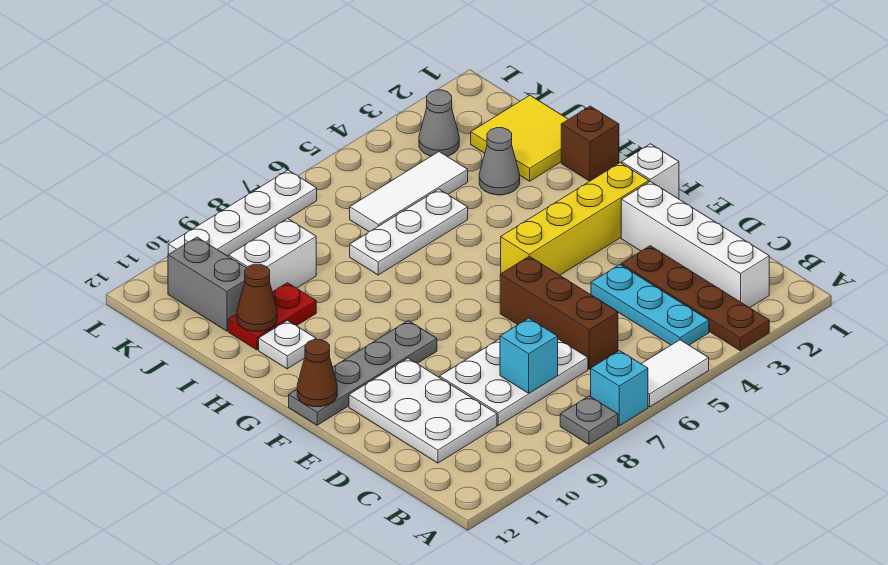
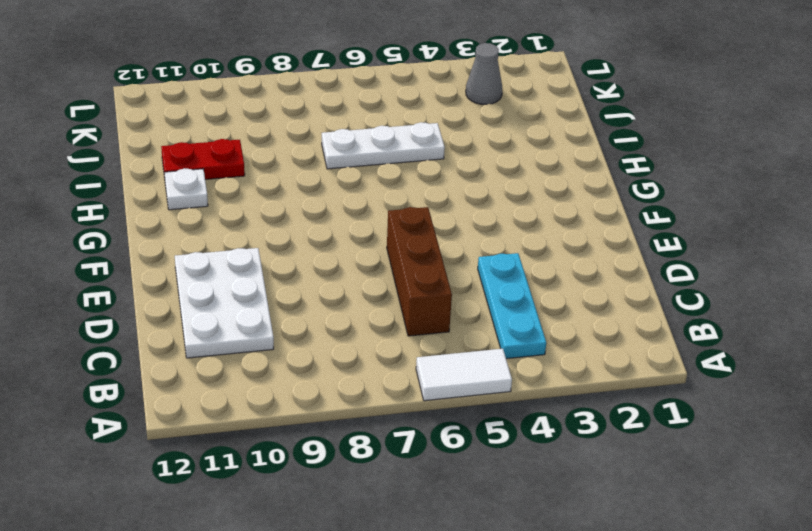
none -> brown 1x4 plate [621,246,769,351]
none -> cyan 1x1 brick [591,351,648,426]
none -> grey 1x1 plate [560,396,618,444]

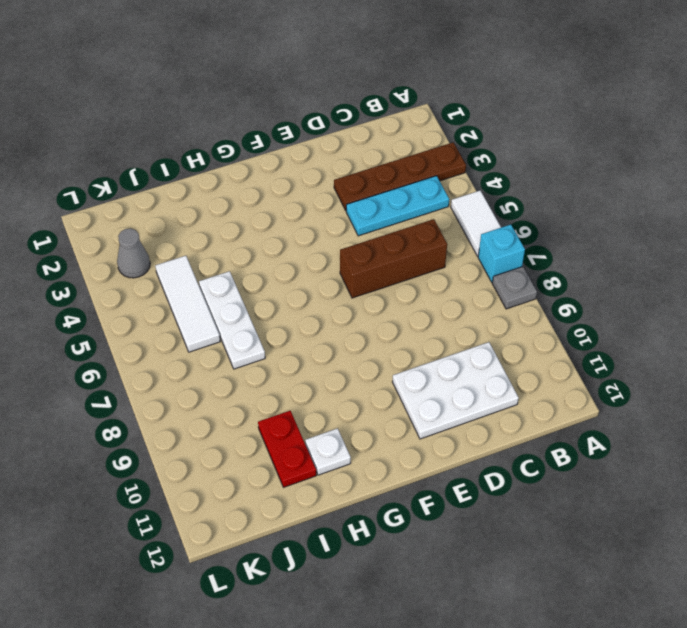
none -> white 1x4 brick [621,181,769,307]
none -> white 2x3 plate [440,339,588,425]
none -> white 1x1 brick [622,144,679,199]

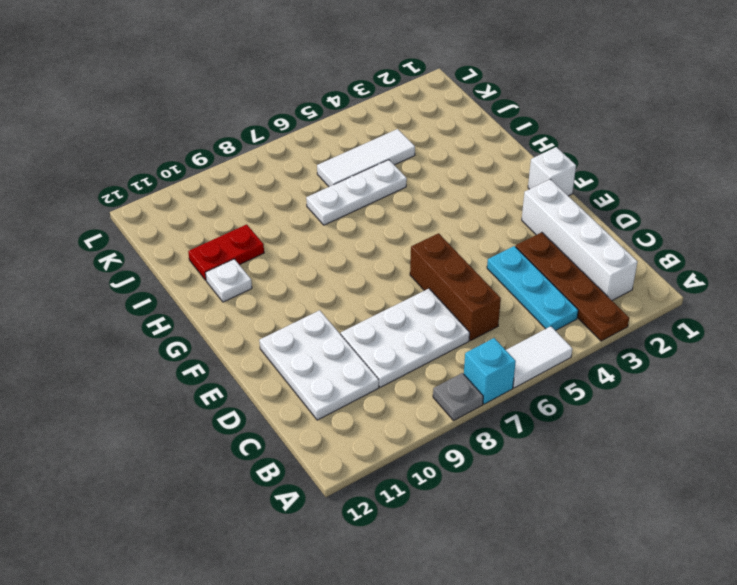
none -> yellow 1x4 brick [501,163,649,275]
none -> grey 1x4 plate [289,321,437,425]
none -> brown 1x1 brick [561,106,619,181]

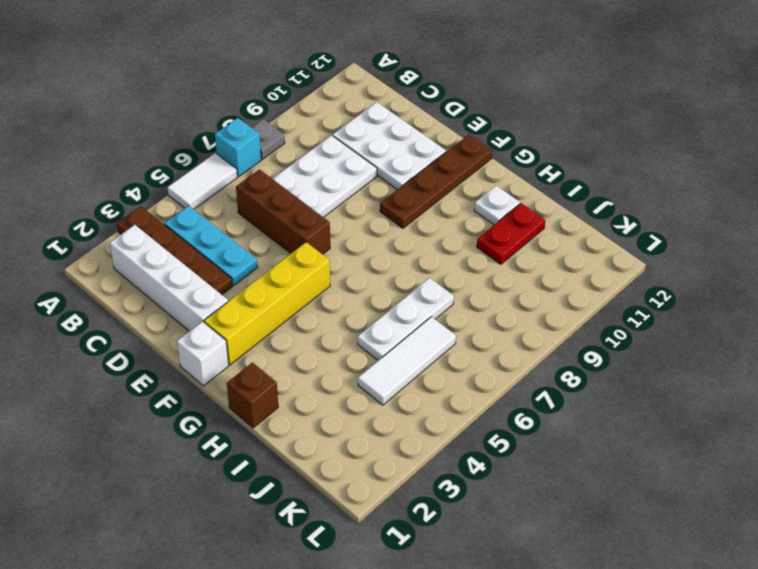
brown 1x4 plate [380,134,492,228] -> grey 1x4 plate [289,321,437,425]
none -> yellow 2x2 tile [471,95,568,181]
none -> grey 1x1 cone [479,128,520,195]
none -> white 1x2 brick [229,218,316,292]

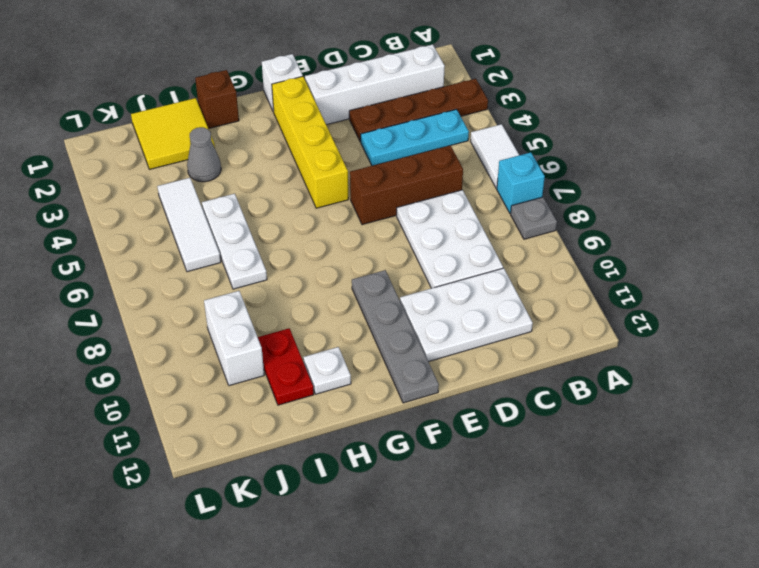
none -> grey 1x2 brick [168,237,246,331]
none -> grey 1x1 cone [419,90,459,156]
none -> white 1x4 plate [168,170,317,256]

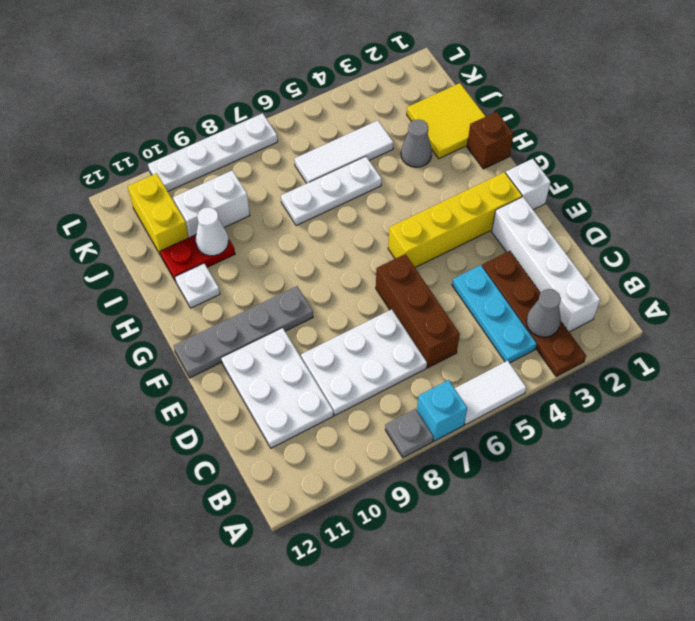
grey 1x1 cone [526,289,561,337] -> grey 1x1 cone moved to [419,90,459,156]
white 1x1 cone [196,207,228,256] -> none
yellow 1x2 brick [128,173,189,256] -> grey 1x2 brick [168,237,246,331]
none -> cyan 1x1 brick [500,318,558,393]
none -> brown 1x1 cone [297,340,337,407]
none -> brown 1x1 cone [237,264,277,331]

